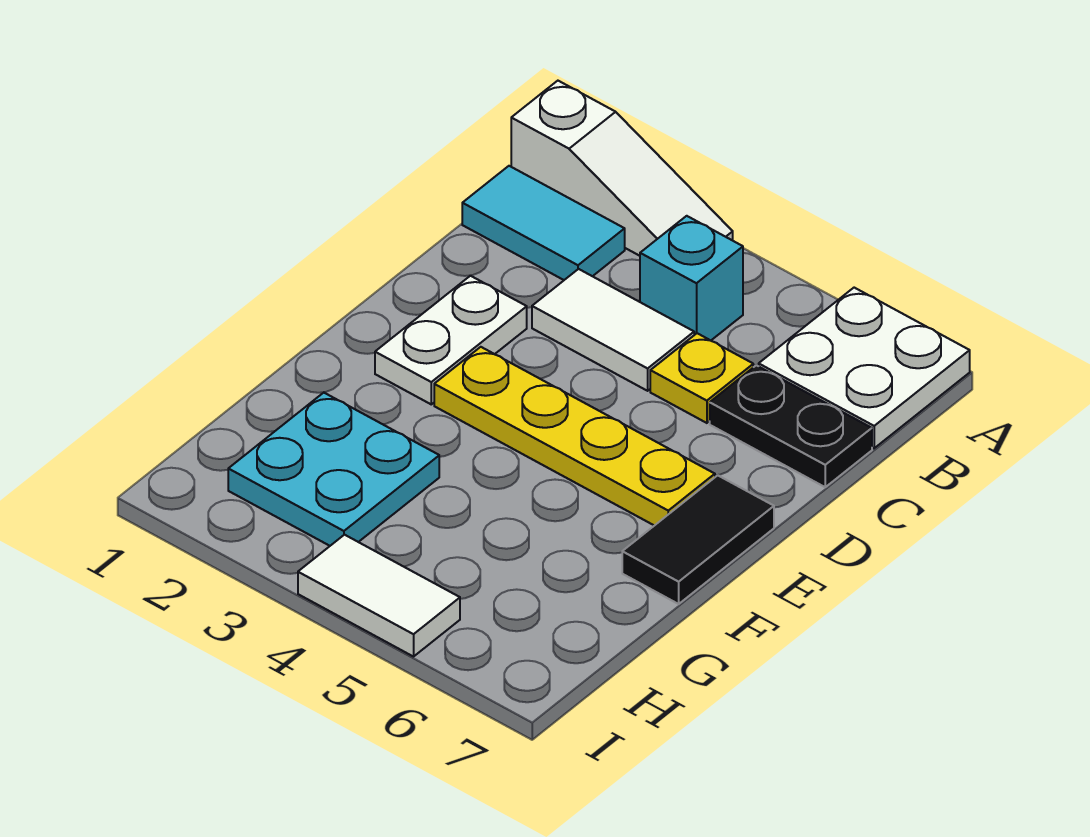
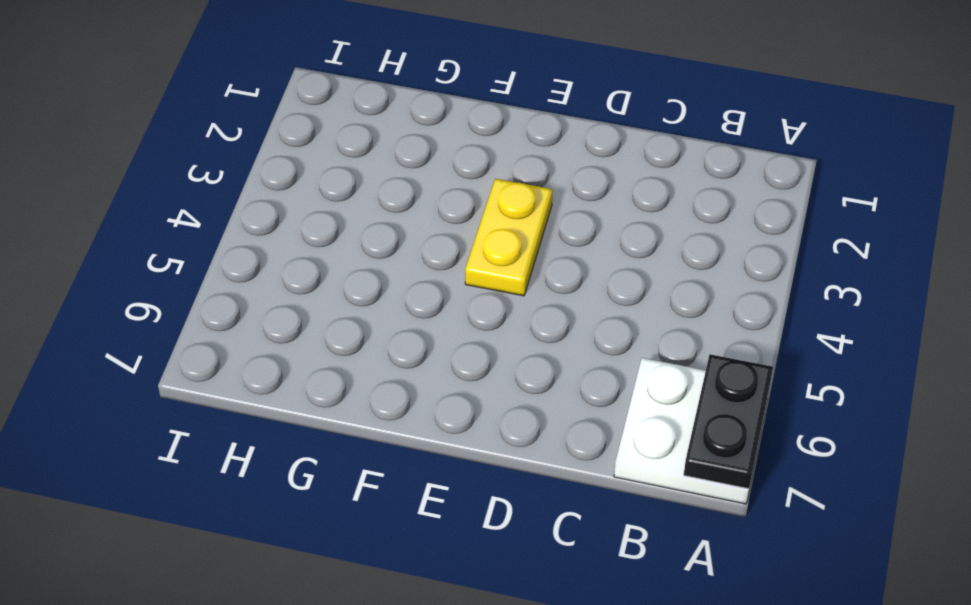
black 1x2 plate [684,354,773,489] -> black 1x2 plate moved to [710,365,872,487]
yellow 1x2 plate [465,179,553,296] -> yellow 1x4 plate [434,347,715,526]
none -> white 1x3 slope [511,81,733,256]
none -> cyan 1x2 tile [462,166,625,280]
none -> cyan 1x1 brick [640,216,743,341]

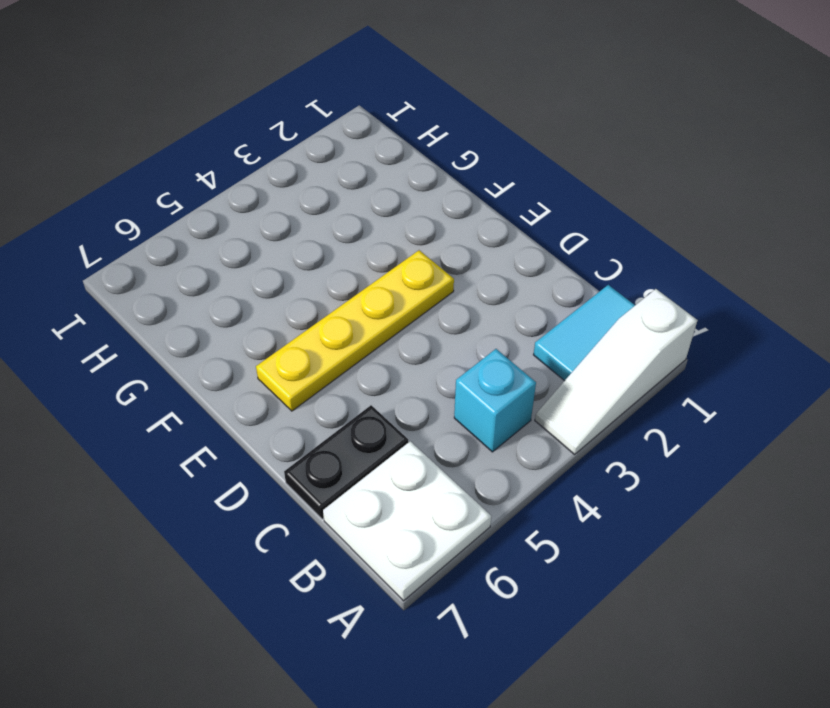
none -> white 1x2 tile [532,269,694,391]
none -> yellow 1x1 plate [650,333,753,423]
none -> white 1x2 plate [375,276,527,404]

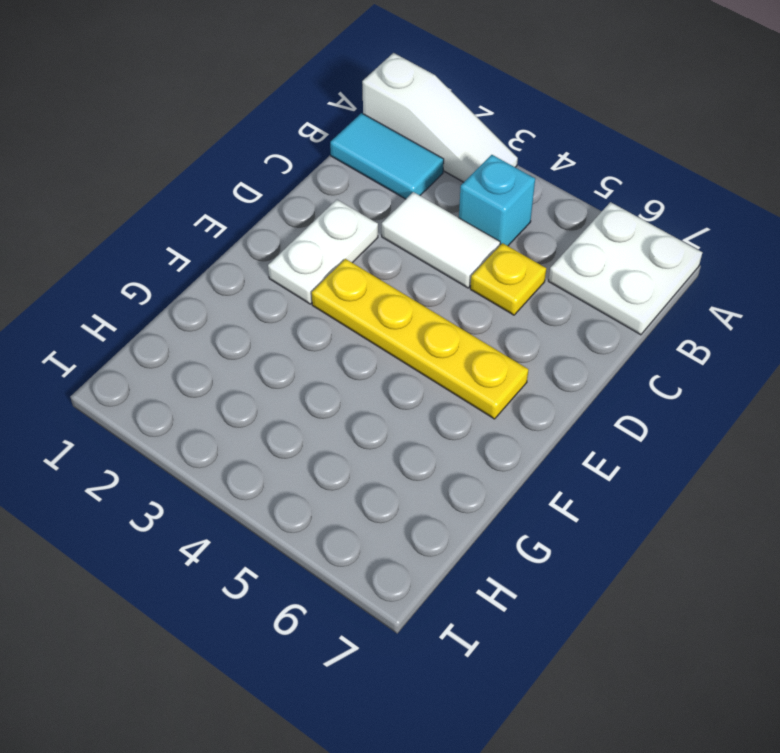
none -> black 1x2 plate [710,365,872,487]
none -> black 1x2 tile [622,475,774,604]
none -> cyan 2x2 plate [228,393,439,546]

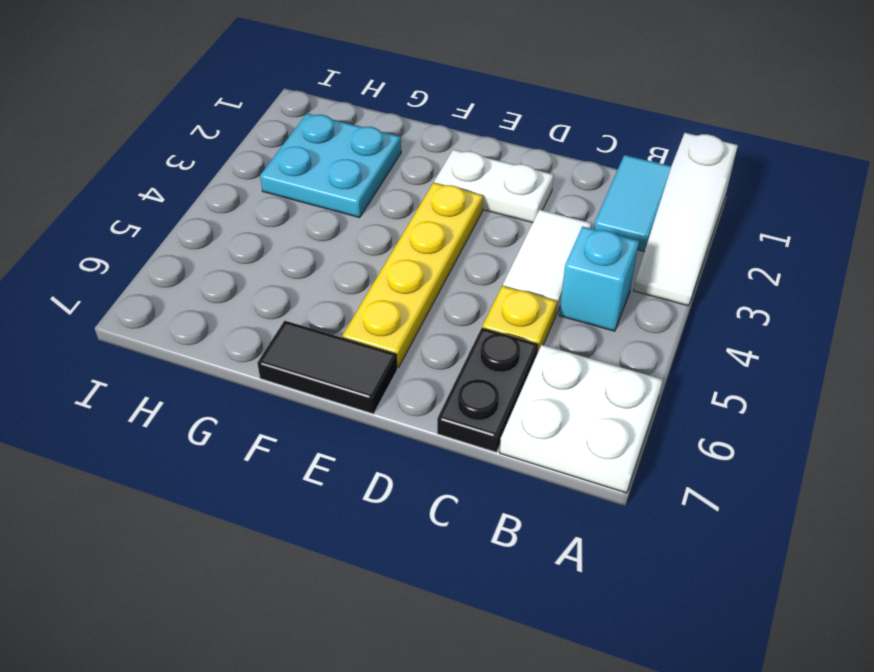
none -> white 1x2 tile [298,535,460,657]

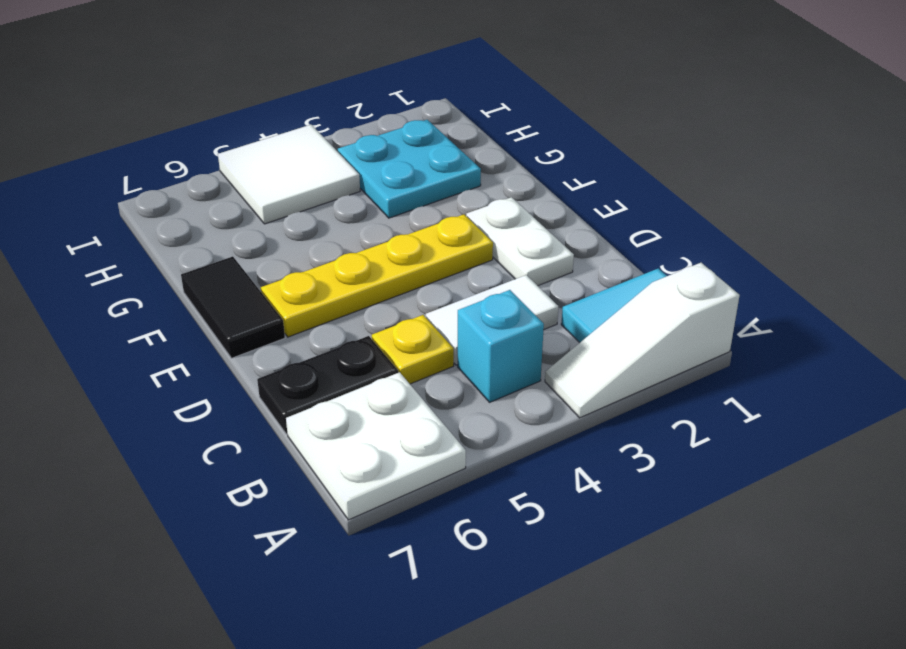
white 2x2 tile [218,125,360,224] -> white 1x2 tile [298,535,460,657]

